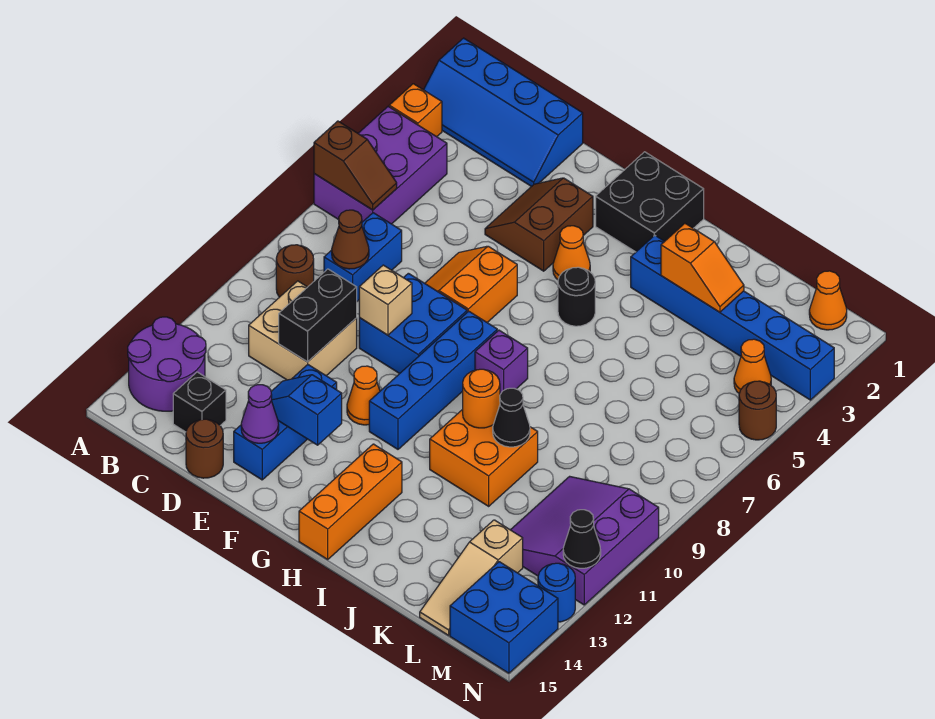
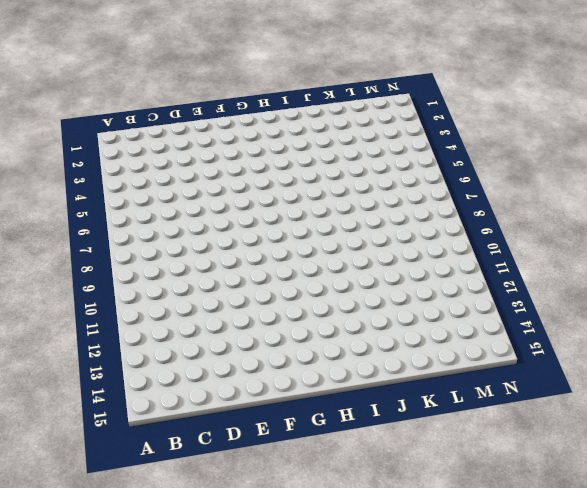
none -> blue 2x4 slope [424,38,583,187]
none -> orange 1x1 brick [389,84,442,137]
none -> purple 2x3 brick [314,107,447,224]
none -> purple 2x2 round brick [128,317,206,411]

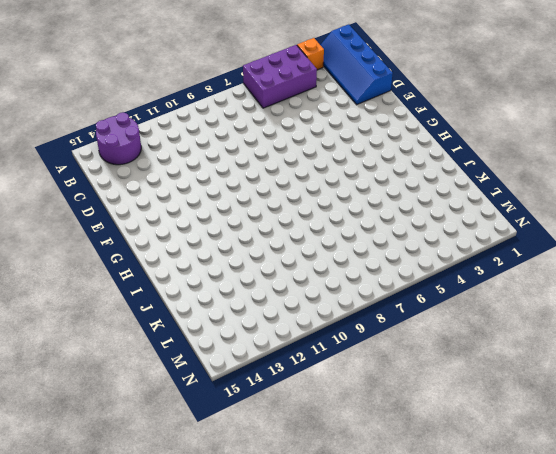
none -> brown 1x1 round brick [276,245,314,297]
none -> blue 1x2 brick [324,213,402,301]
none -> tan 2x2 brick [249,281,357,380]
none -> black 1x1 brick [173,372,226,432]

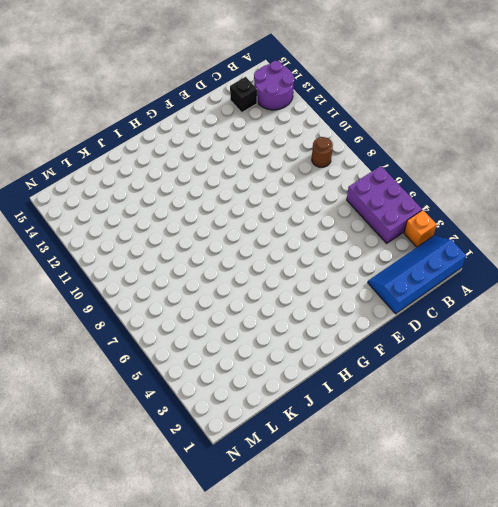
none -> blue 1x2 brick [324,213,402,301]
none -> tan 2x2 brick [249,281,357,380]
none -> brown 1x1 round brick [186,419,223,478]
none -> brown 2x2 slope [485,178,593,271]

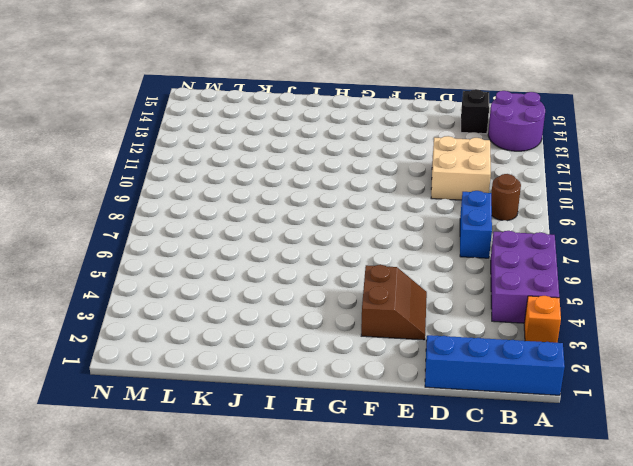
none -> brown 1x1 round brick [186,419,223,478]
none -> orange 2x2 slope [425,246,517,322]
none -> blue 2x2 brick [359,273,467,374]
none -> blue 1x3 brick [234,365,337,480]

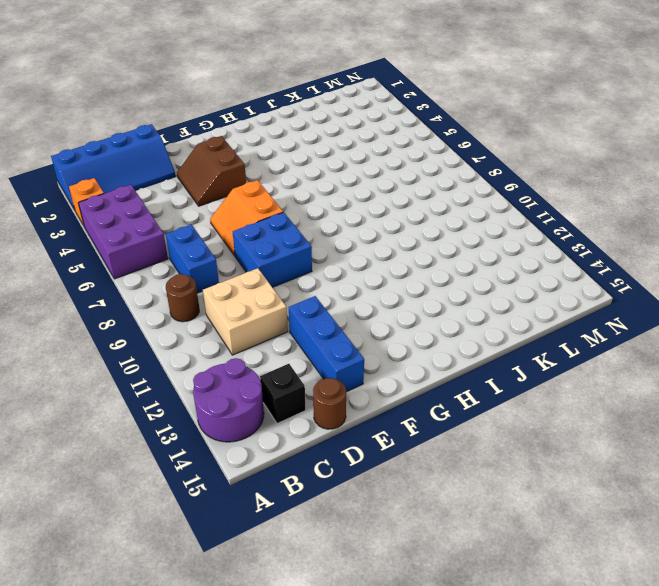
none -> orange 1x1 cone [347,366,380,425]
none -> black 2x2 brick [596,152,704,252]
none -> orange 1x1 cone [553,226,590,280]
none -> blue 1x4 brick [369,311,497,449]

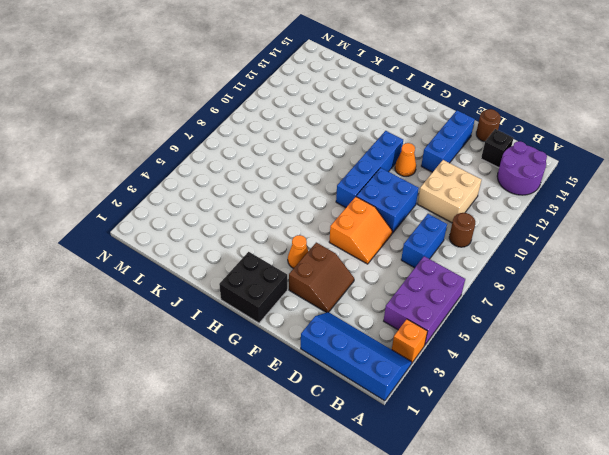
none -> black 1x1 round brick [558,267,595,326]
none -> purple 1x1 brick [475,330,528,394]
none -> orange 1x3 brick [299,444,402,559]
none -> blue 1x6 brick [631,235,834,400]

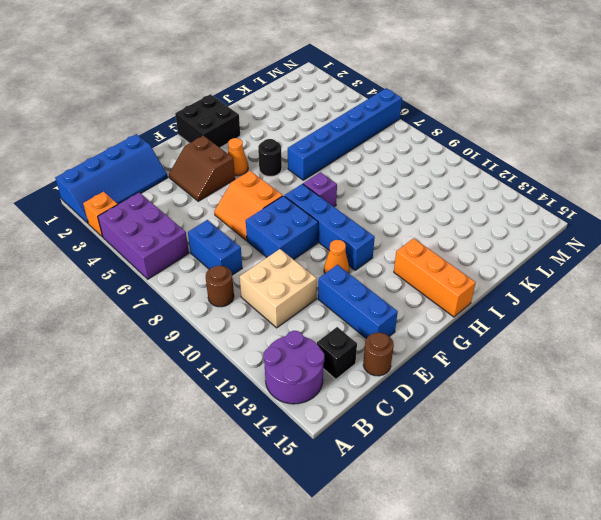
blue 1x6 brick [288,88,402,180] -> blue 1x6 brick moved to [631,235,834,400]
none -> orange 2x2 brick [430,409,538,506]
none -> purple 3x3 slope [511,476,659,605]
none -> tan 1x3 slope [420,520,523,635]
none -> orange 1x1 cone [809,271,847,330]

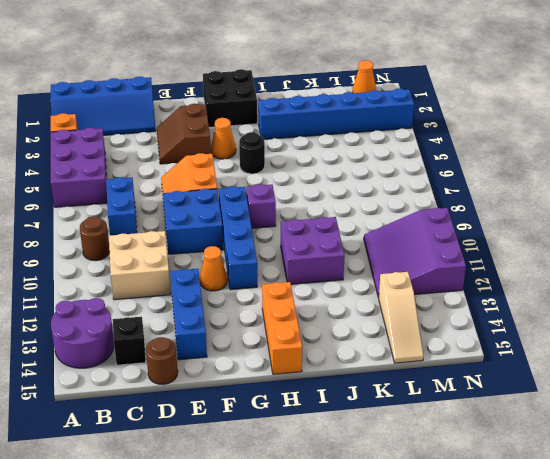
purple 2x2 brick [281,217,345,284] -> orange 2x2 brick [430,409,538,506]
none -> orange 1x1 cone [734,339,771,393]
none -> blue 2x2 brick [450,562,558,673]
none -> brown 1x1 round brick [739,381,776,440]
none -> blue 1x1 round brick [538,563,575,622]

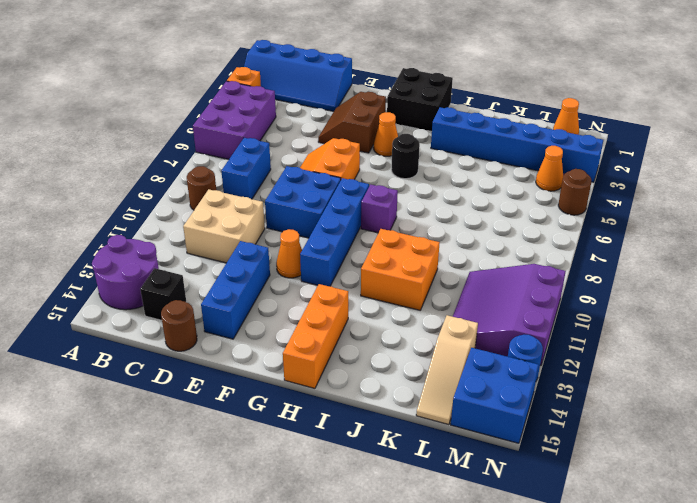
none -> brown 1x2 slope [314,121,397,210]
none -> brown 1x1 cone [332,210,369,269]
none -> black 1x2 brick [279,269,357,362]
none -> tan 1x1 brick [359,265,412,335]

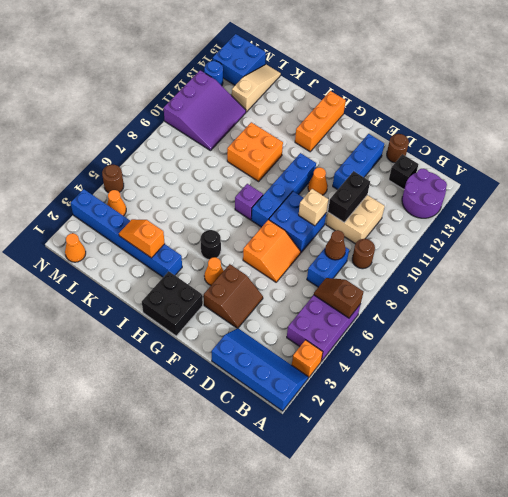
none -> blue 1x2 slope [271,375,342,445]
none -> purple 1x1 cone [241,385,279,443]
none -> orange 1x1 round brick [463,369,500,428]
none -> black 1x1 cone [493,388,530,447]

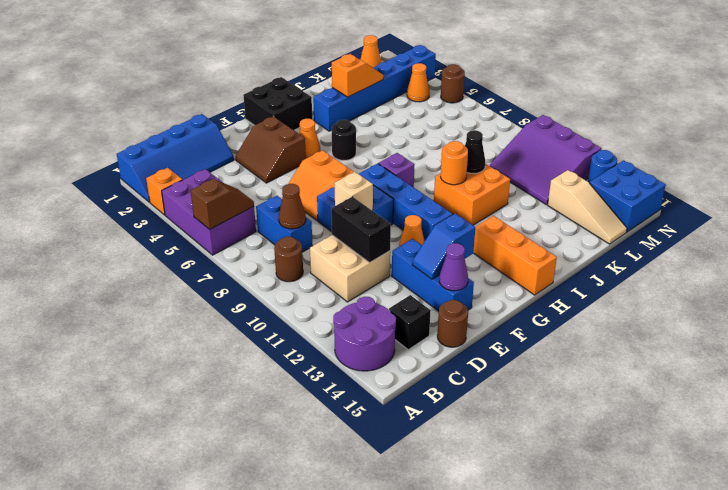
none -> black 1x1 cone [563,510,601,568]

